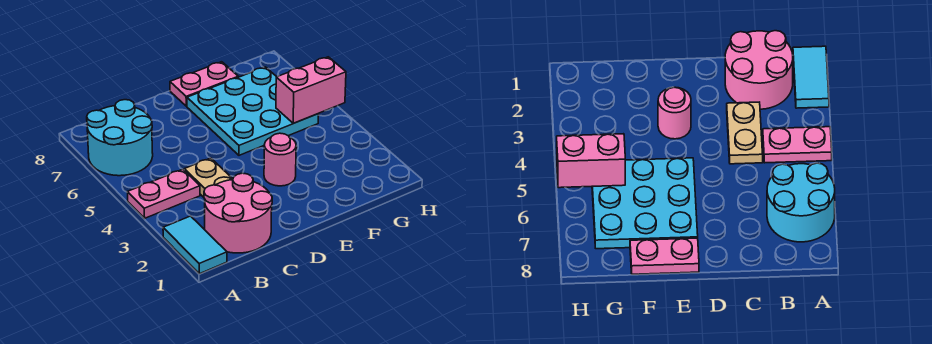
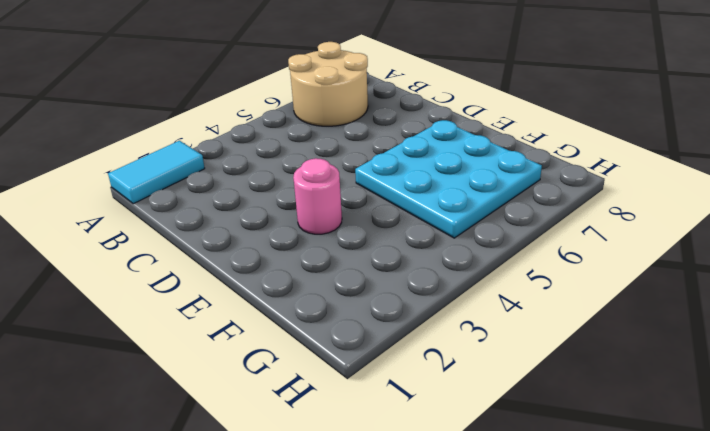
tan 2x2 round brick [288,42,368,126] -> cyan 2x2 round brick [87,100,153,176]
none -> pink 1x2 plate [127,169,200,218]
none -> pink 2x2 round brick [204,173,272,253]

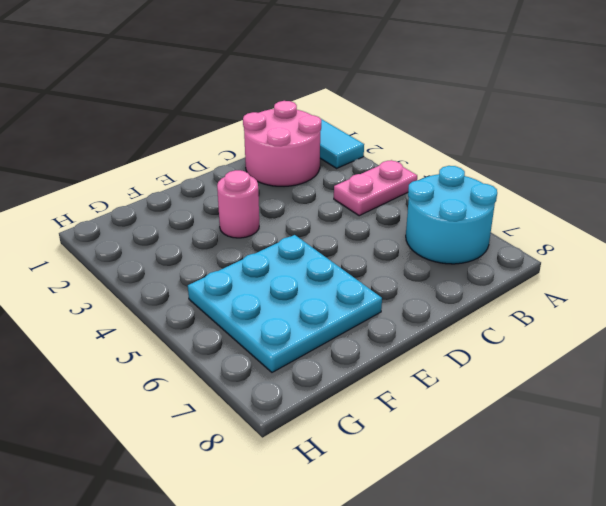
none -> tan 1x2 plate [184,158,233,197]
none -> pink 1x2 plate [170,62,238,106]

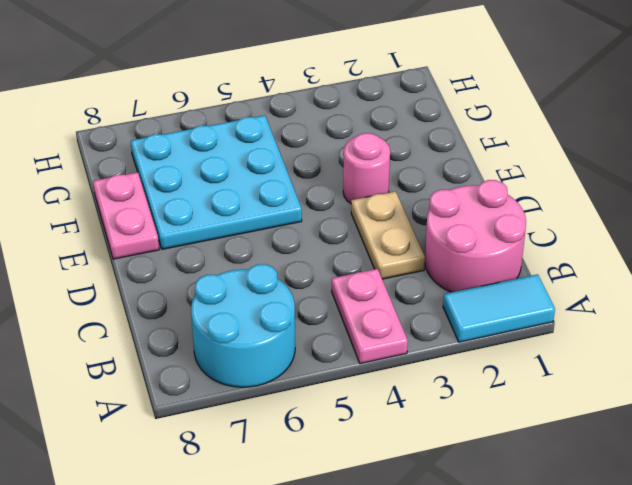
tan 1x2 plate [351,191,425,279] -> tan 1x2 plate turned to [184,158,233,197]
none -> pink 1x2 brick [276,57,346,123]

